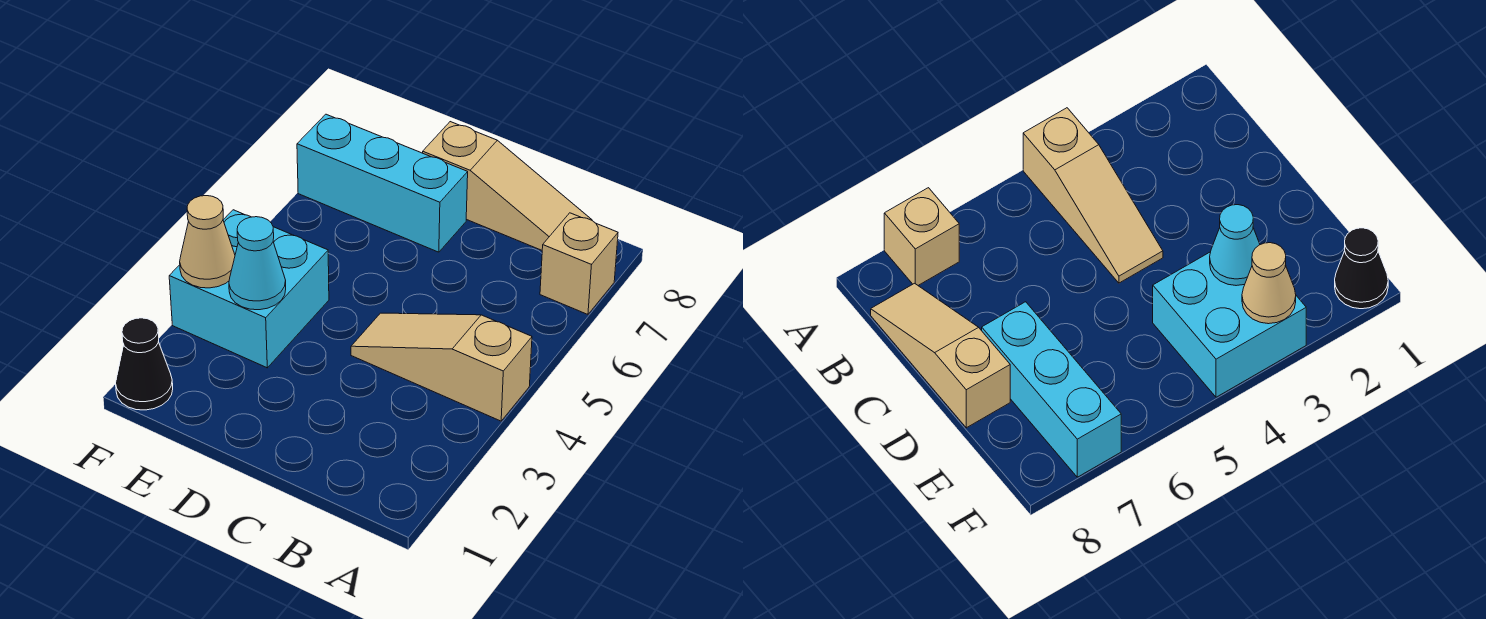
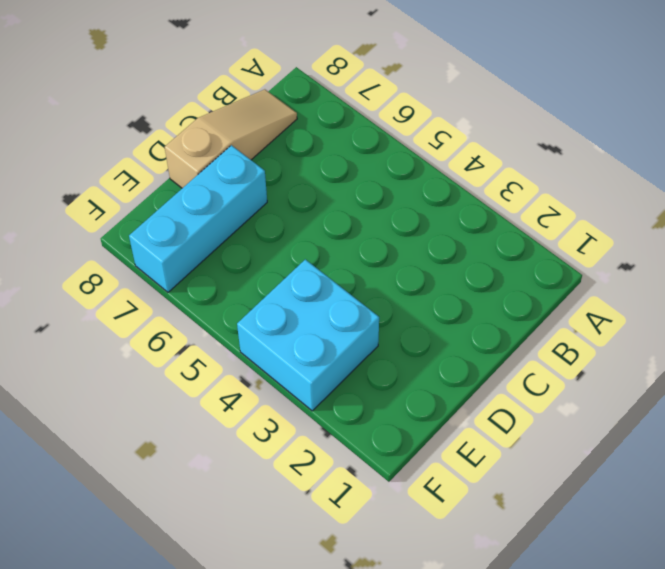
none -> tan 1x3 slope [351,313,532,421]
none -> tan 1x1 brick [540,213,618,314]

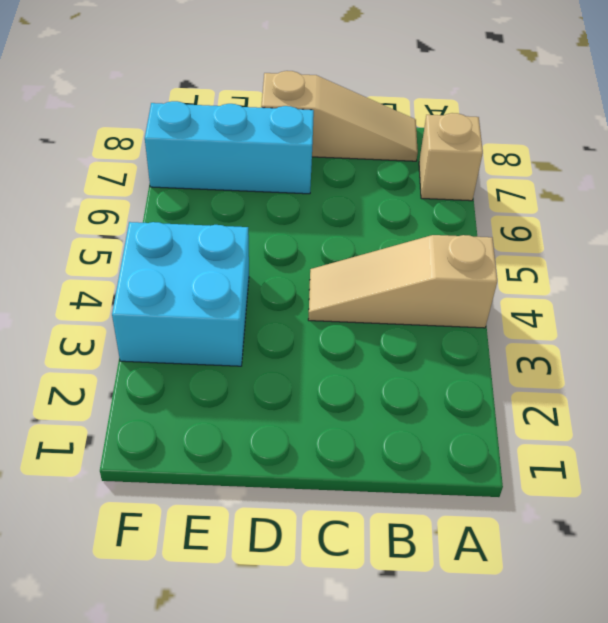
none -> black 1x1 cone [116,318,173,410]
none -> cyan 1x1 cone [229,217,286,310]

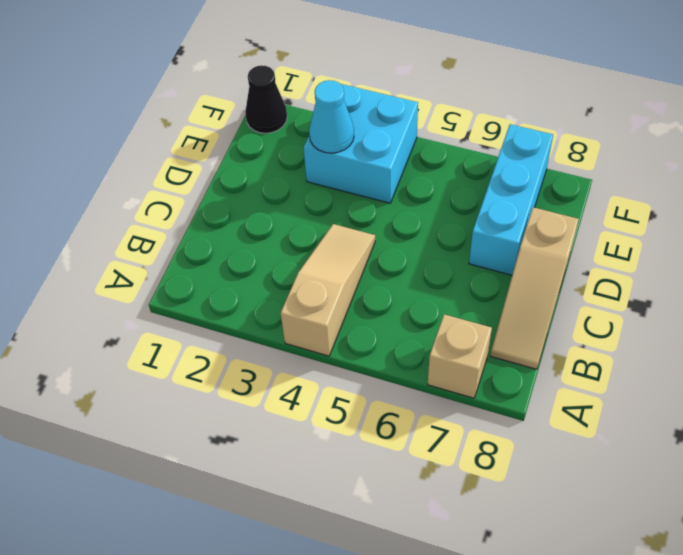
none -> tan 1x1 cone [180,196,235,288]

